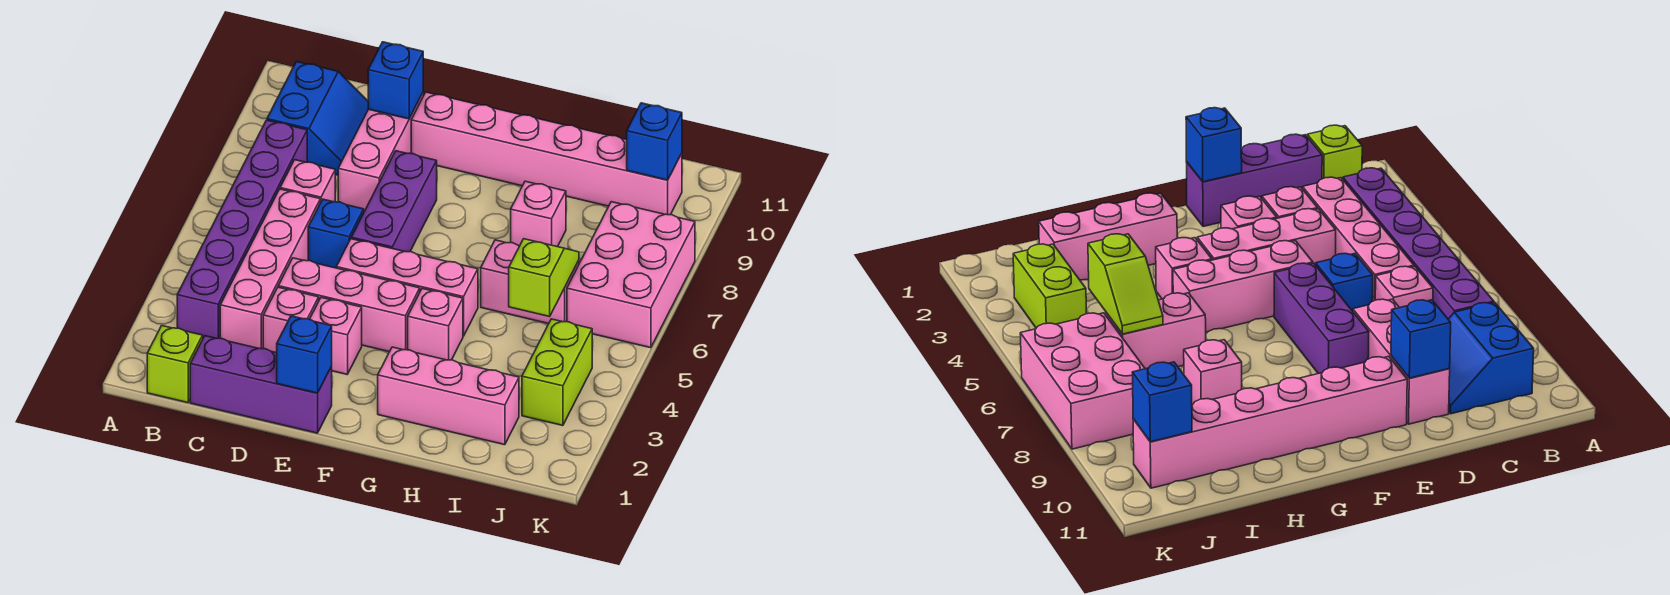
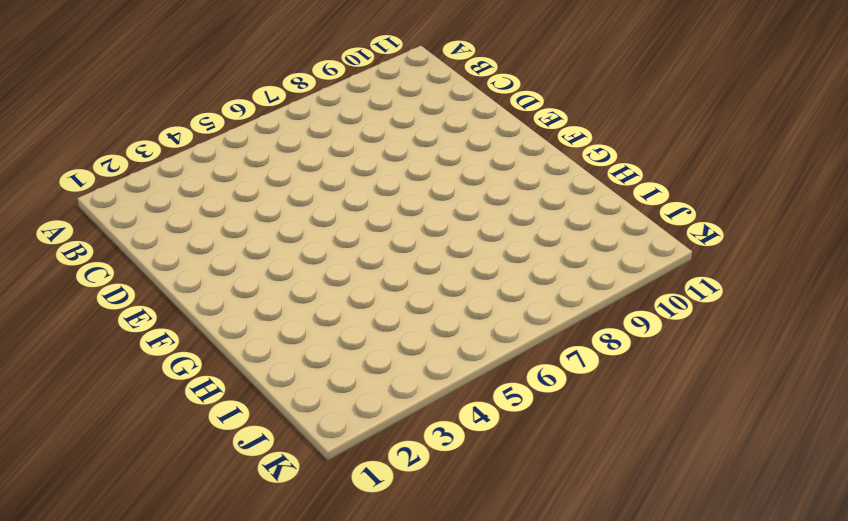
none -> lime 1x1 brick [147,326,203,403]
none -> purple 1x6 brick [177,120,307,338]
none -> blue 2x2 slope [267,62,368,175]

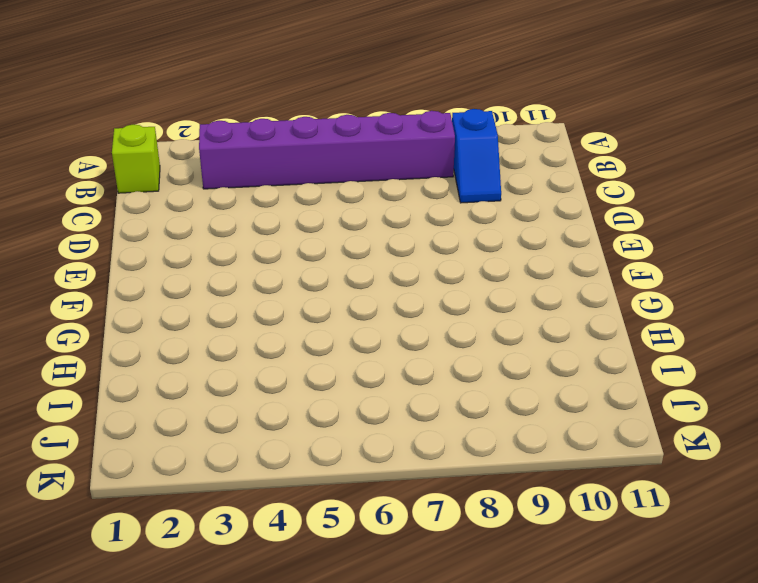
blue 1x2 slope [452,109,501,203] -> blue 2x2 slope [267,62,368,175]
none -> purple 1x3 brick [190,336,332,433]
none -> pink 1x4 brick [220,189,320,349]
none -> pink 1x1 brick [280,160,335,203]

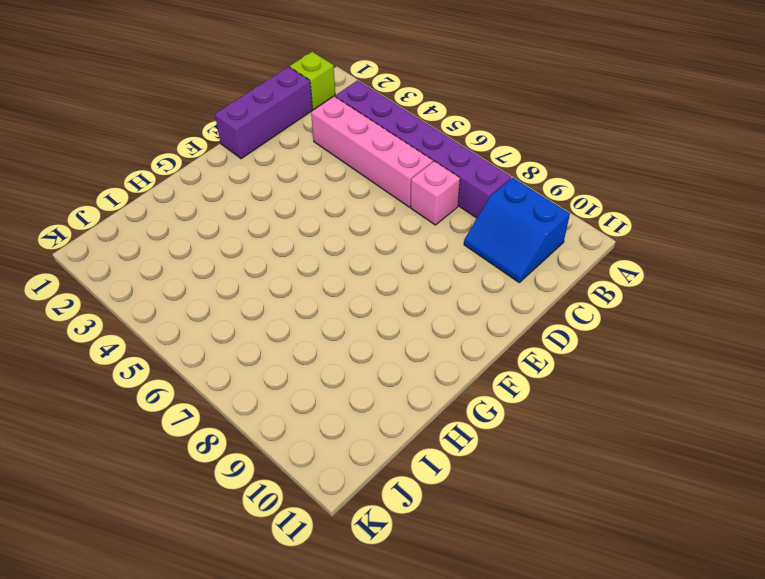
none -> pink 1x1 brick [263,287,319,353]
none -> pink 1x3 brick [278,258,420,352]
none -> blue 1x1 brick [308,199,364,268]

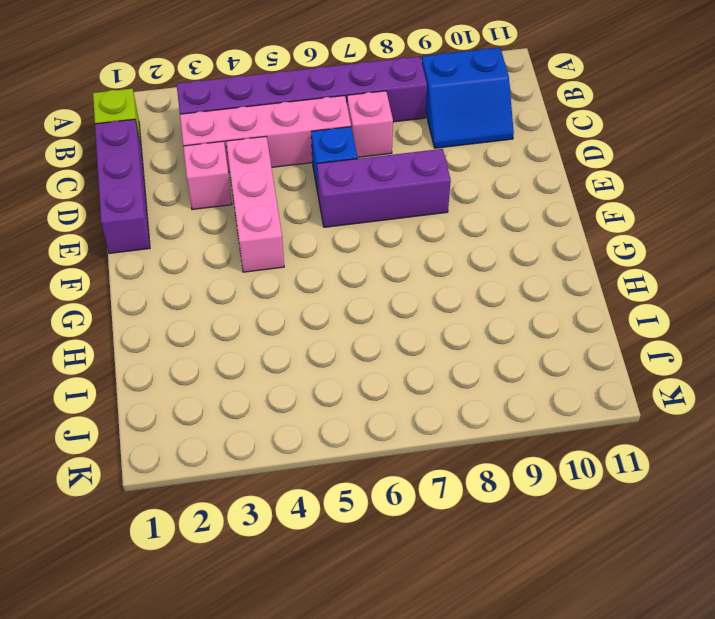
none -> pink 1x3 brick [338,93,423,212]
none -> pink 1x1 brick [310,298,362,374]
none -> pink 1x3 brick [336,239,478,336]

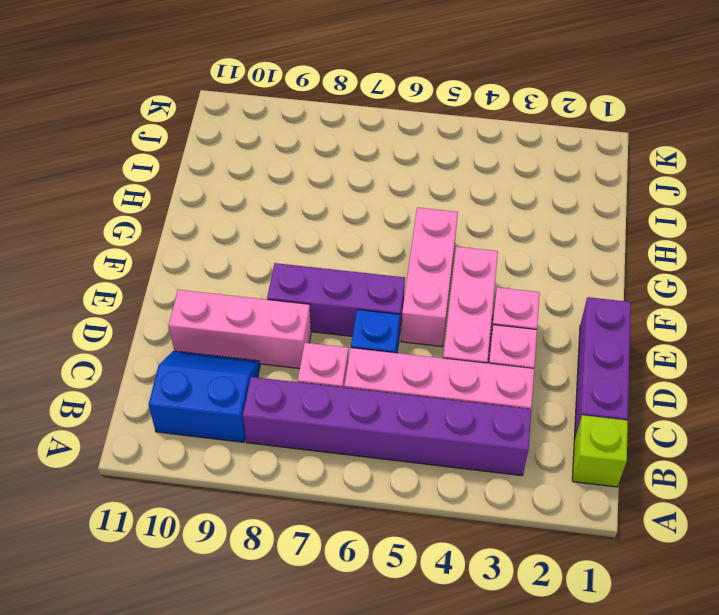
none -> pink 1x6 brick [411,92,682,215]
none -> pink 1x3 brick [378,347,519,445]
none -> pink 1x1 brick [408,289,463,360]

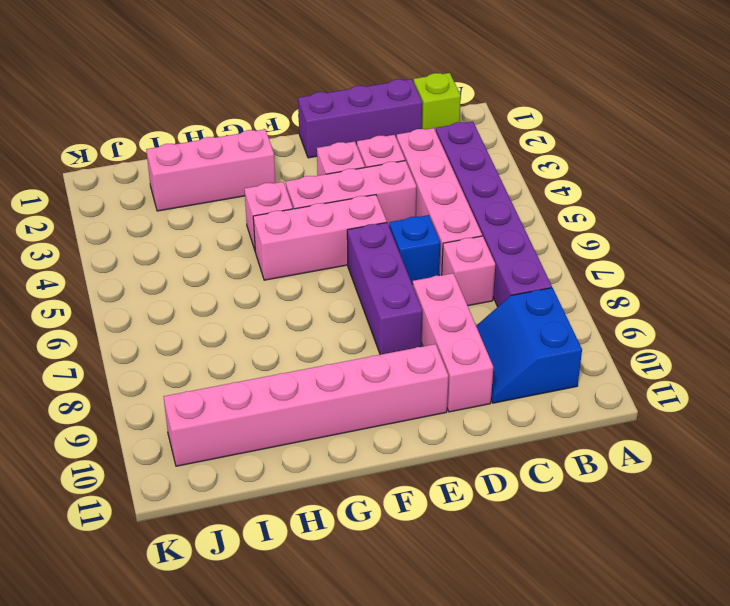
none -> pink 1x2 brick [481,240,579,324]
none -> pink 1x1 brick [511,181,566,247]
none -> lime 1x2 brick [522,319,592,426]

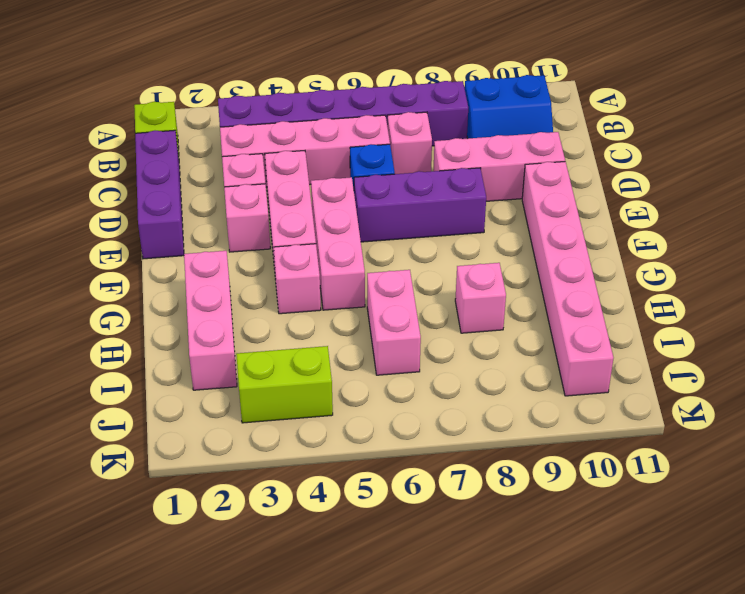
none -> pink 2x3 brick [567,202,695,348]
none -> blue 1x1 brick [368,42,423,119]
none -> blue 1x1 brick [277,316,332,393]

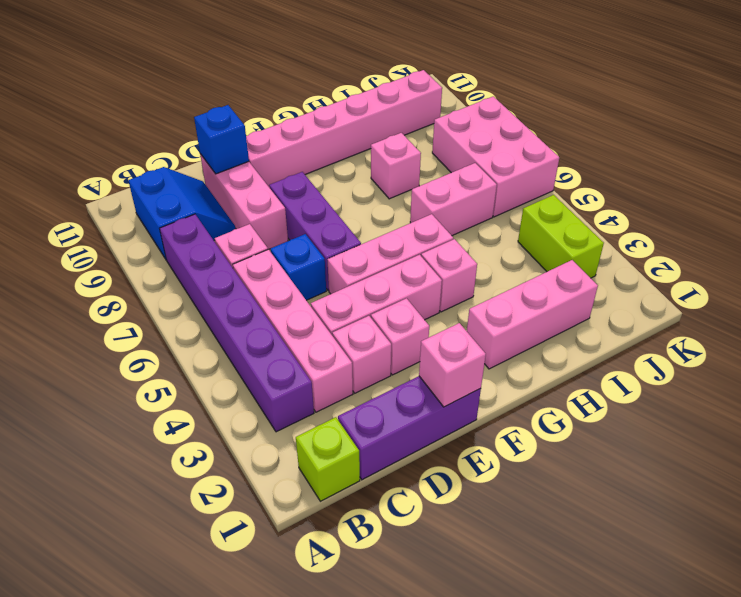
pink 1x1 brick [419,323,486,407] -> blue 1x1 brick [277,316,332,393]
none -> lime 1x2 slope [509,239,579,317]
none -> blue 1x1 brick [627,103,682,180]

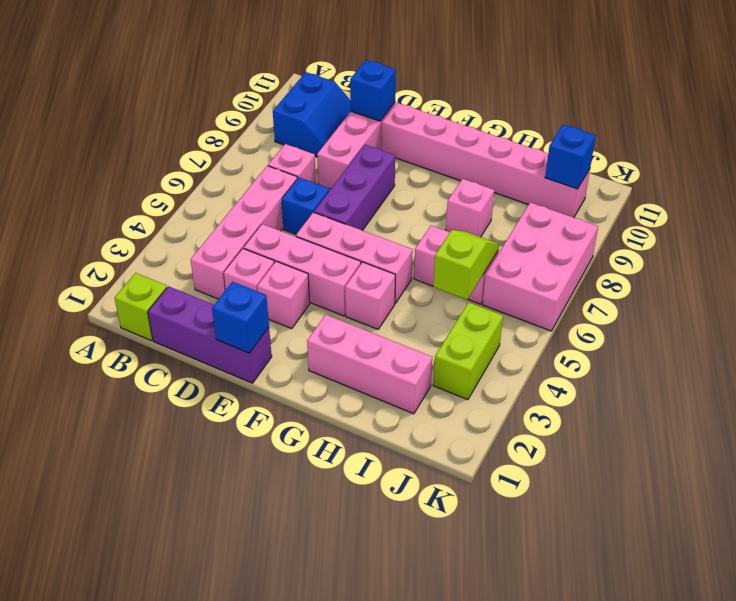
none -> purple 1x6 brick [177,120,307,338]

